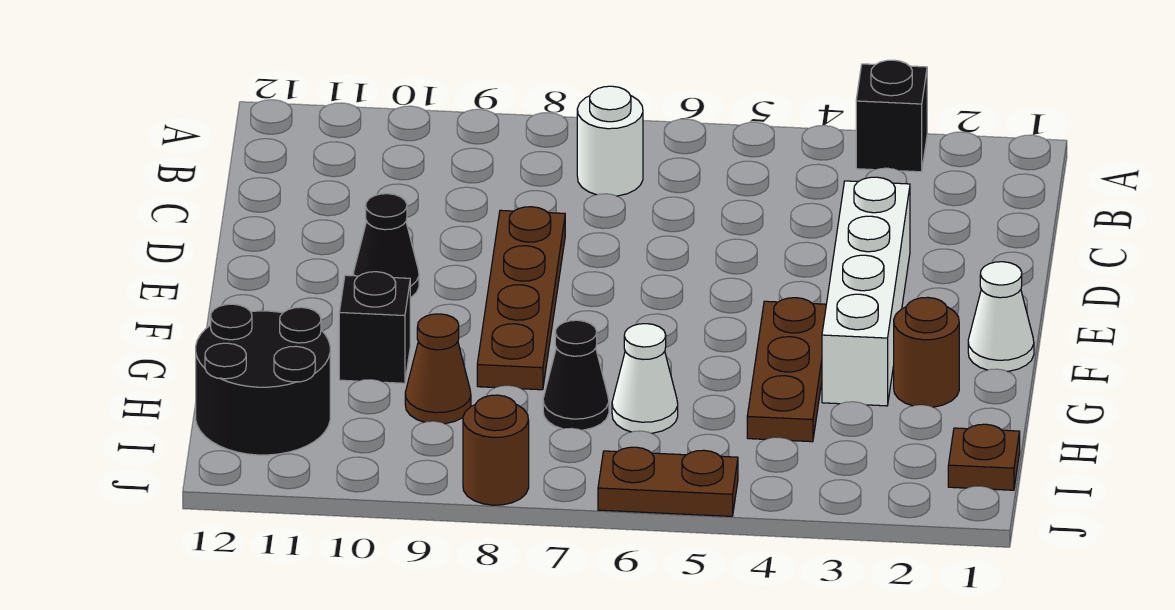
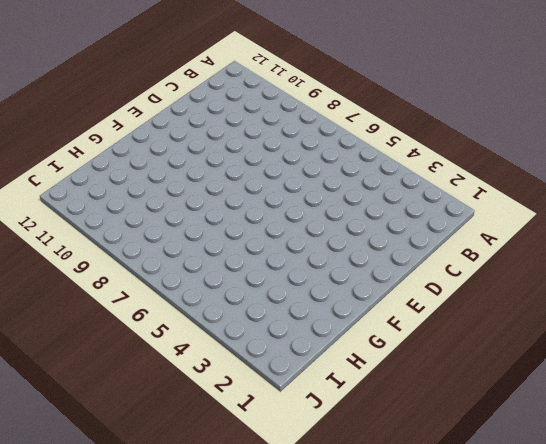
none -> black 1x1 brick [856,60,927,172]
none -> white 1x1 round brick [577,86,643,196]
none -> white 1x4 brick [822,177,910,406]

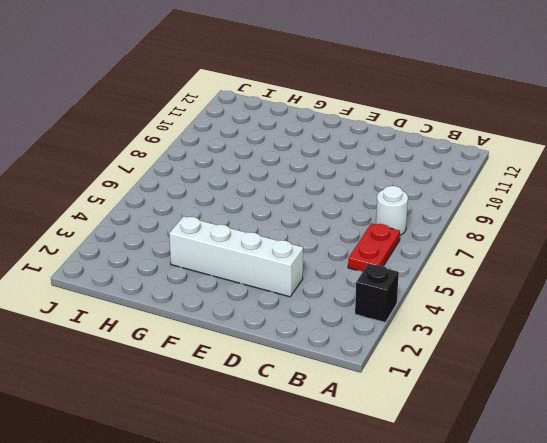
red 1x2 plate [348,223,400,272] -> none
none -> brown 1x4 plate [477,207,565,390]
none -> black 1x1 cone [353,194,419,298]
none -> white 1x1 cone [968,262,1034,371]

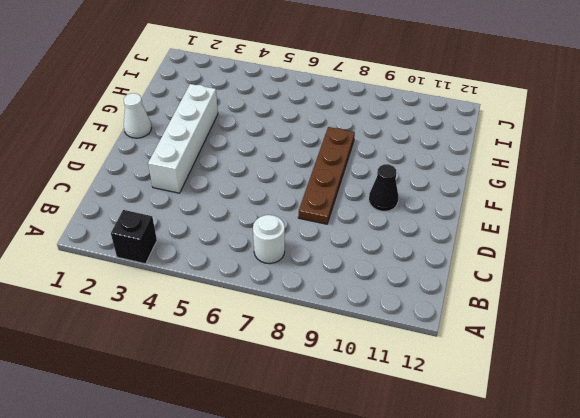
none -> brown 1x3 plate [747,298,826,442]
none -> brown 1x1 round brick [894,297,959,407]
none -> black 1x1 brick [339,272,410,383]

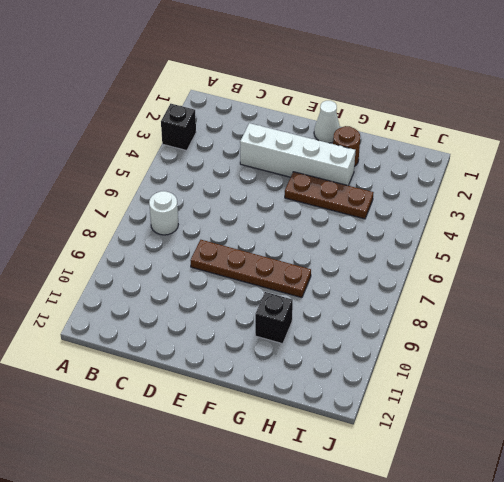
none -> black 1x1 cone [353,194,419,298]
none -> white 1x1 cone [612,324,678,433]
none -> black 1x1 cone [543,320,609,430]

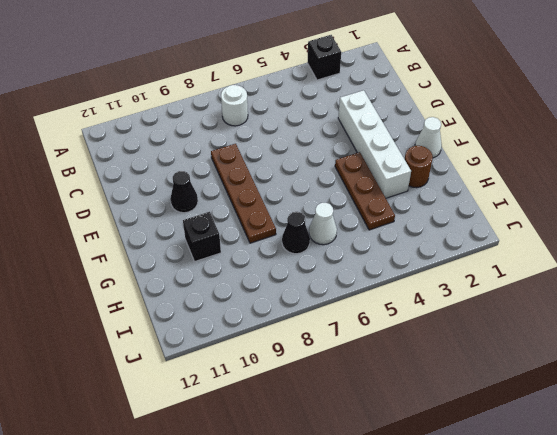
none -> brown 1x1 cone [405,314,471,424]
none -> black 2x2 round brick [196,304,330,455]
none -> brown 1x1 plate [948,424,1020,490]

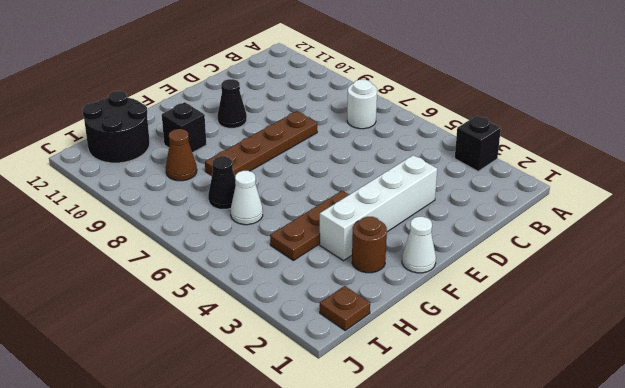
none -> brown 1x2 plate [598,447,738,516]
none -> brown 1x1 round brick [463,395,529,505]

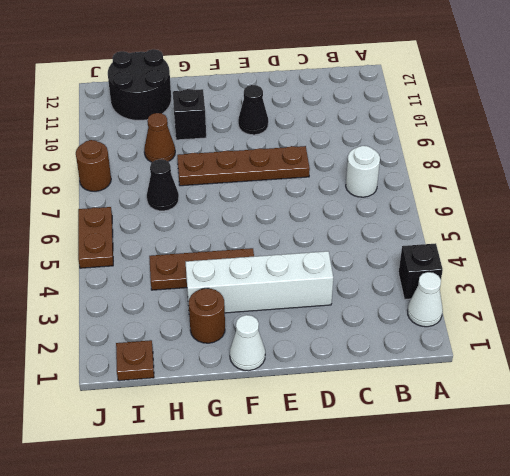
white 1x1 cone [408,272,443,327] -> white 1x1 cone moved to [612,324,678,433]

